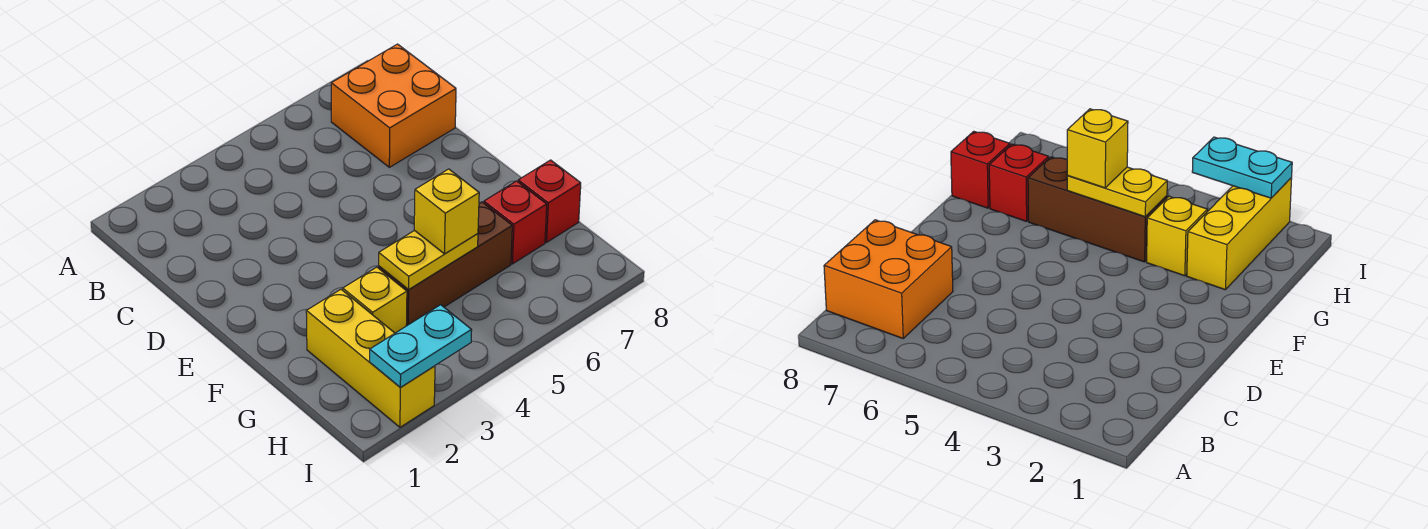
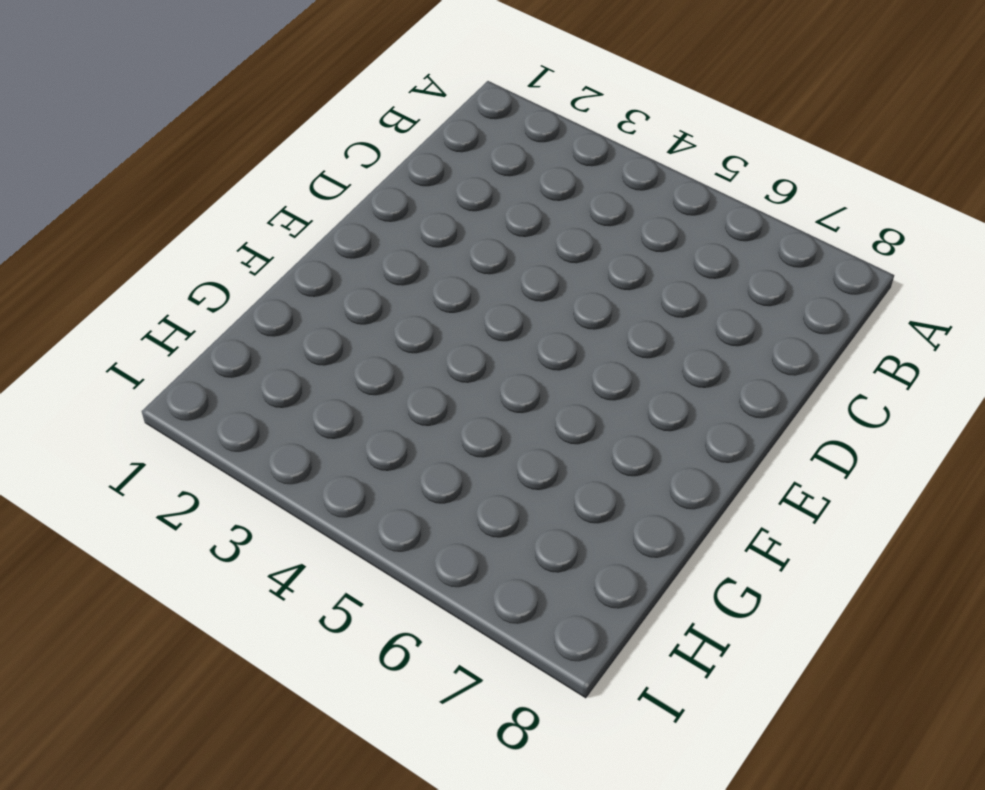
none -> orange 2x2 brick [331,44,456,167]
none -> yellow 1x3 brick [306,289,435,427]

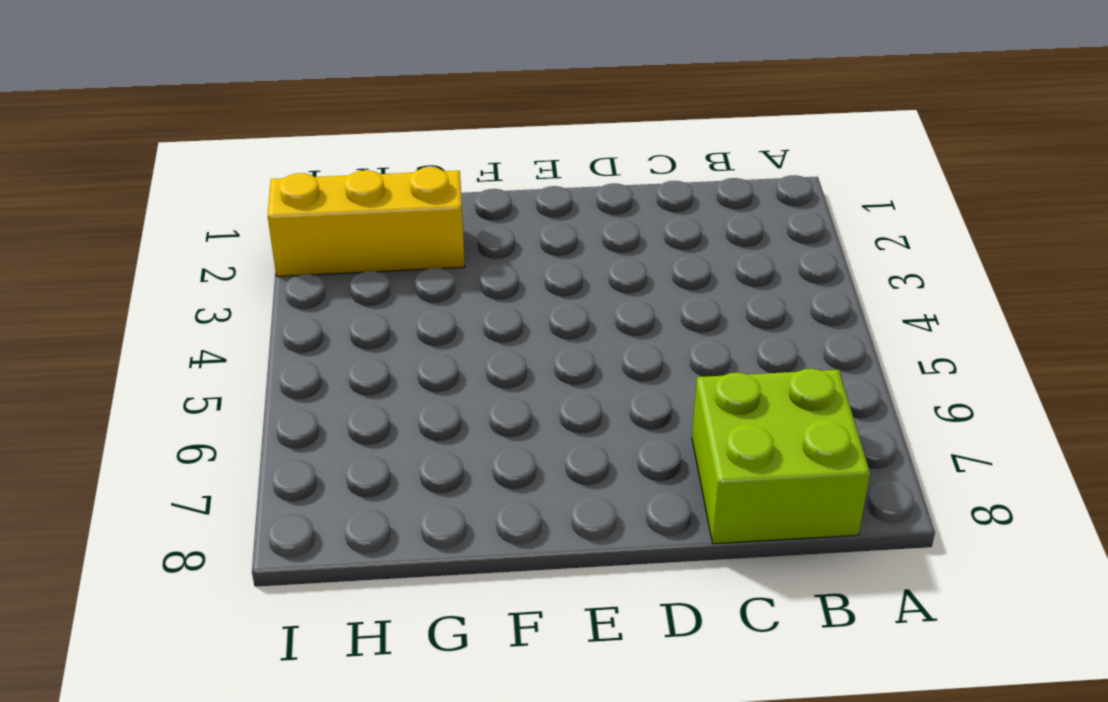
lime 2x2 brick [692,369,870,544] -> orange 2x2 brick [331,44,456,167]
none -> yellow 1x1 brick [343,267,407,333]
none -> brown 1x3 brick [379,202,512,326]

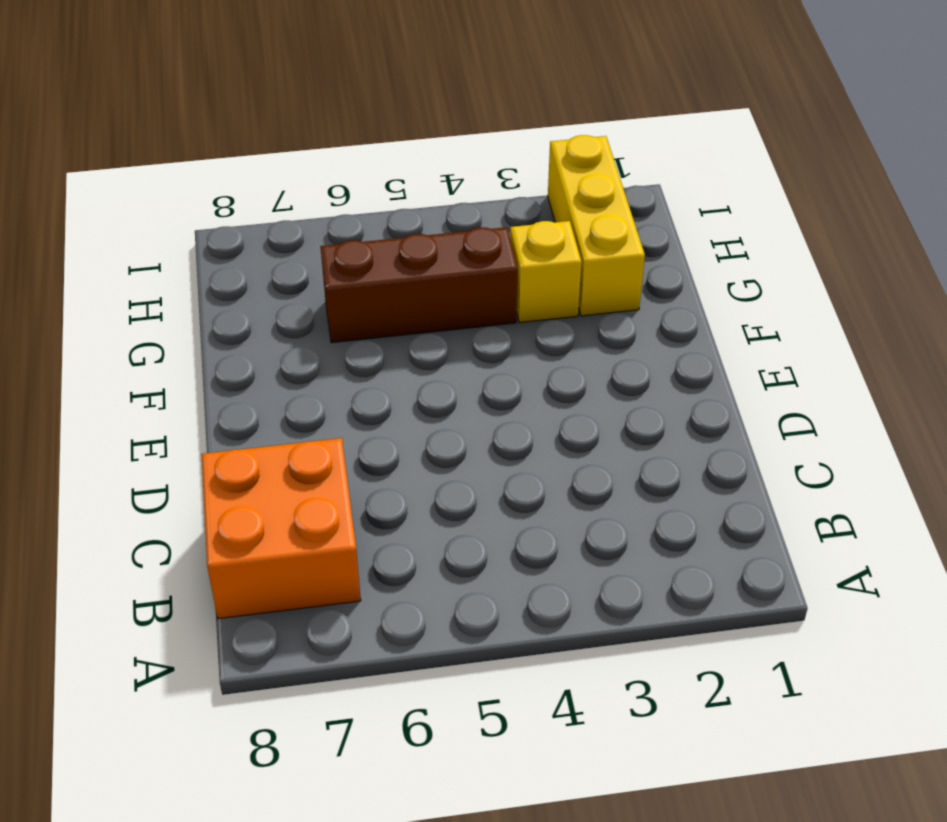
none -> red 1x1 brick [484,181,547,264]
none -> red 1x1 brick [518,160,581,242]

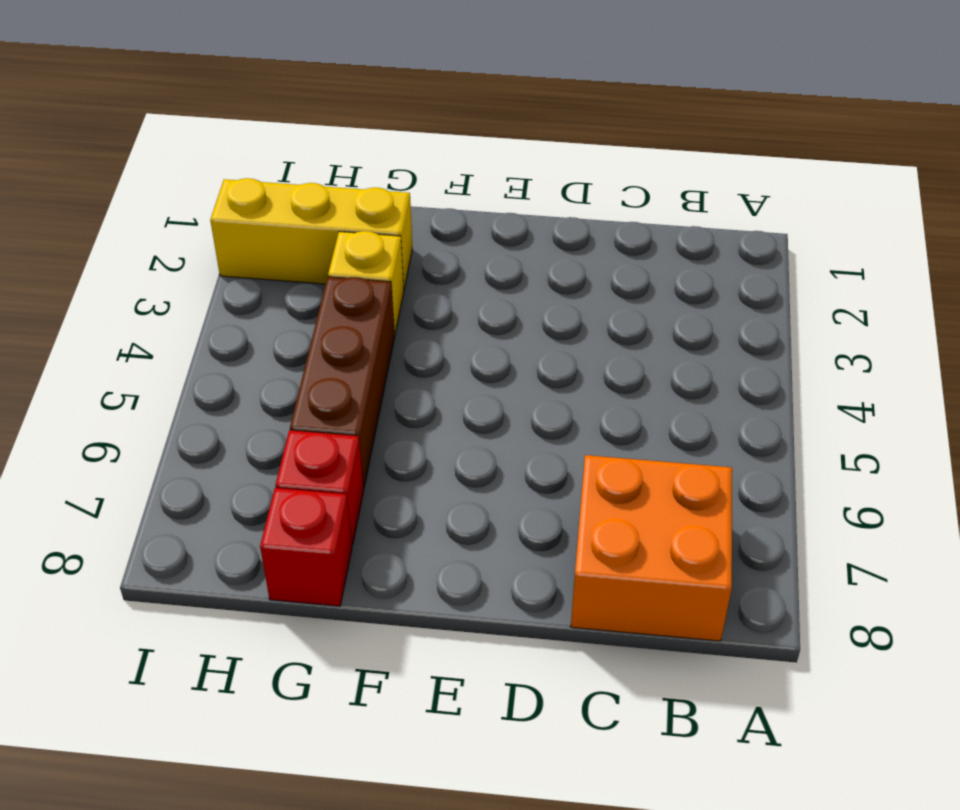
none -> yellow 1x2 plate [379,230,478,290]
none -> cyan 1x2 plate [370,305,472,388]

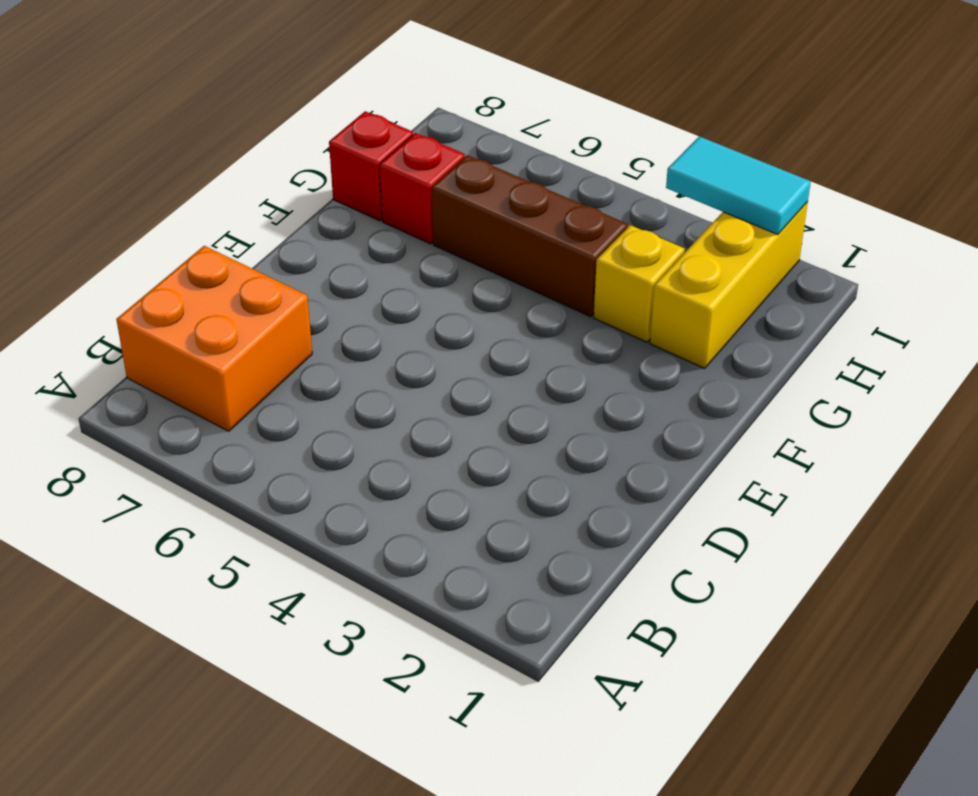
cyan 1x2 tile [666,137,811,235] -> cyan 1x2 plate [370,305,472,388]
none -> yellow 1x2 plate [379,230,478,290]
none -> yellow 1x1 brick [414,169,479,254]

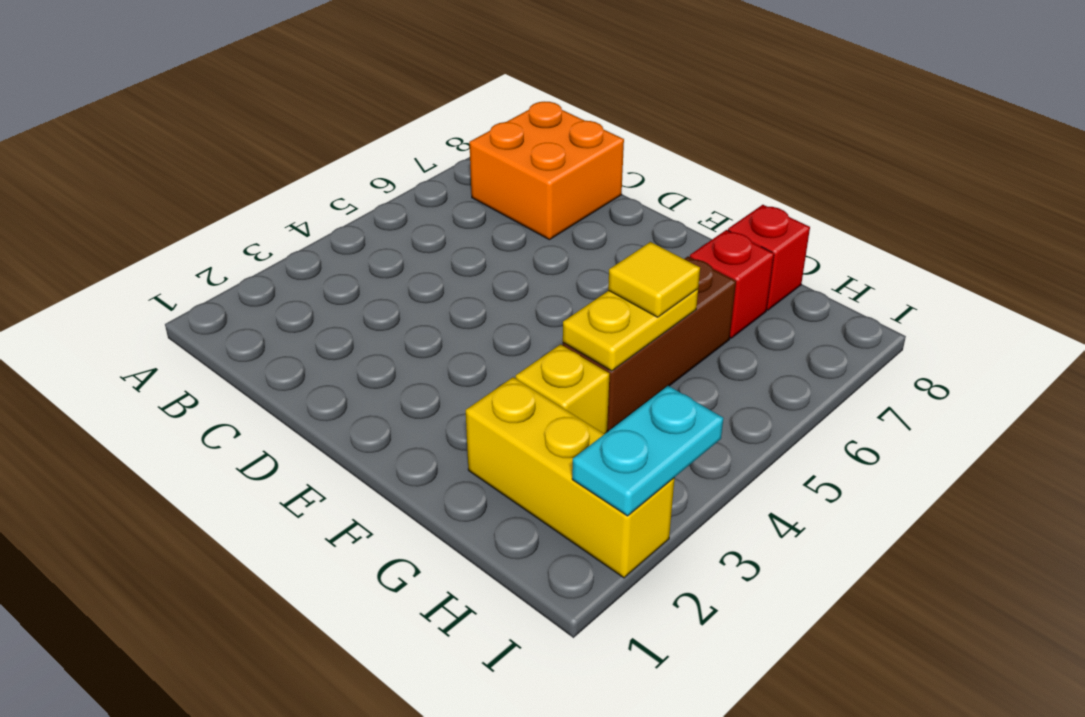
yellow 1x1 tile [608,242,700,317] -> yellow 1x1 brick [414,169,479,254]

